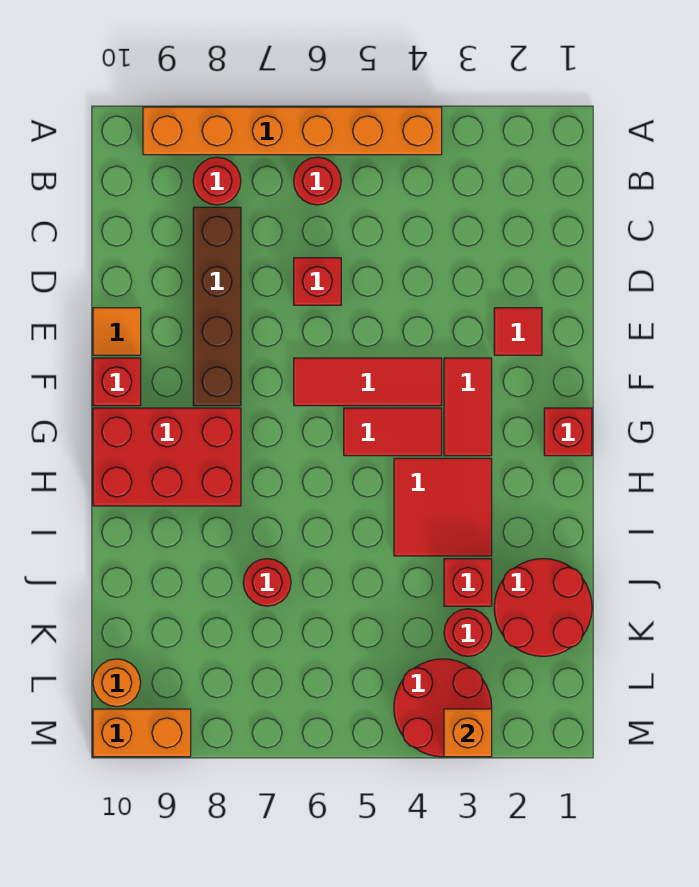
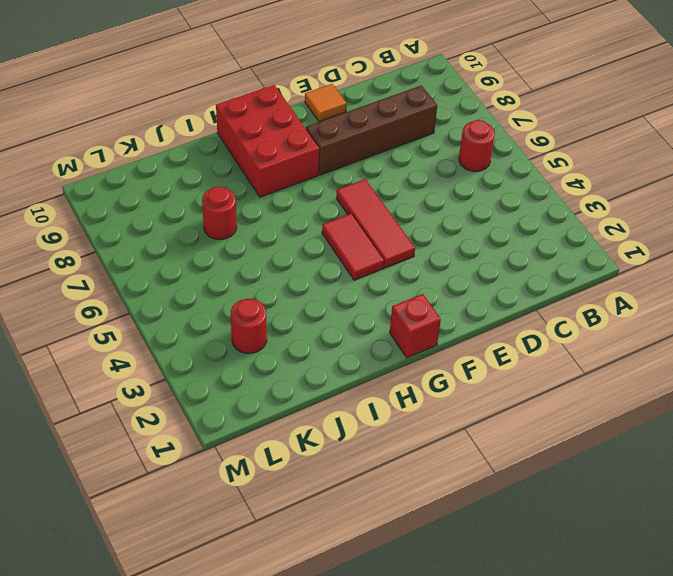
none -> orange 1x6 brick [143,107,442,155]
none -> red 1x1 round brick [193,157,241,205]
none -> red 1x1 brick [294,258,341,305]

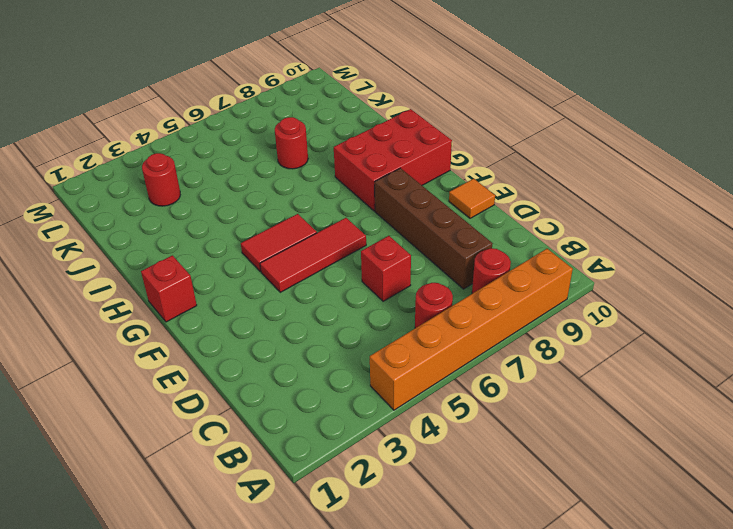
none -> red 1x1 tile [494,308,542,355]
none -> red 1x2 tile [444,358,492,456]
none -> red 1x1 brick [93,358,141,406]

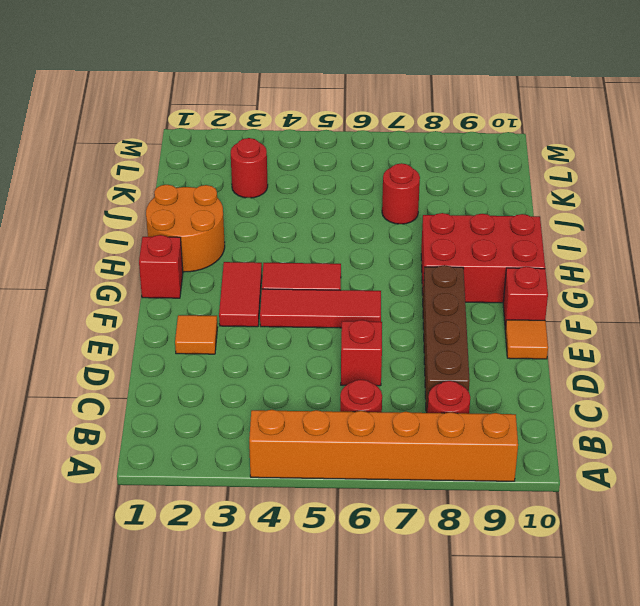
orange 1x1 tile [175,315,218,354] -> red 1x1 tile [494,308,542,355]
orange 2x2 round brick [146,185,225,272] -> none
none -> red 2x2 tile [394,458,492,556]
none -> red 2x2 round brick [494,559,592,656]
none -> red 1x1 brick [444,559,492,606]

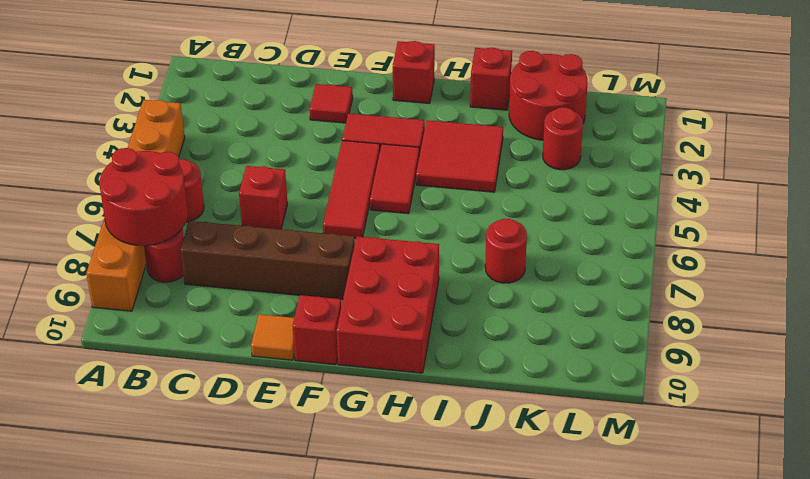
red 2x2 round brick [99,148,188,246] -> red 2x2 round brick moved to [394,659,492,757]
red 1x1 brick [470,48,512,110] -> red 1x1 brick moved to [444,559,492,606]
none -> orange 1x1 round brick [93,659,141,707]
none -> orange 1x2 brick [93,709,191,757]
none -> orange 1x1 brick [444,709,492,757]

